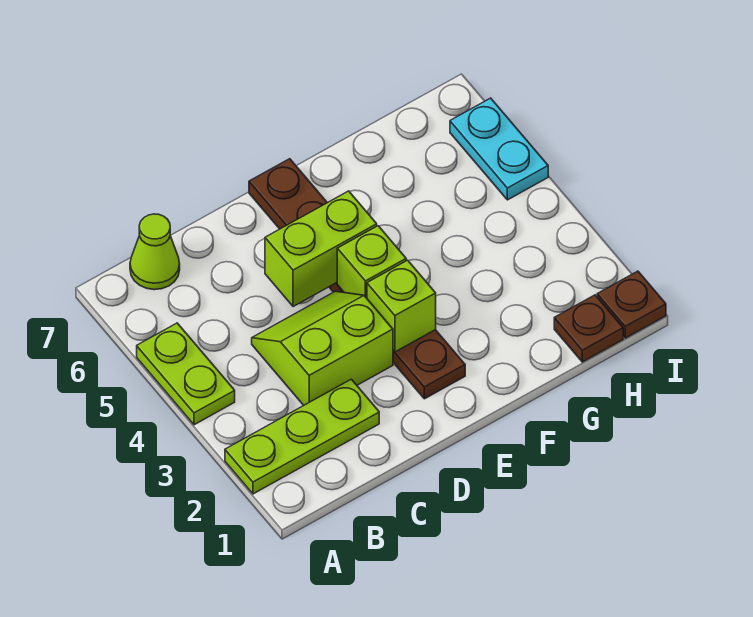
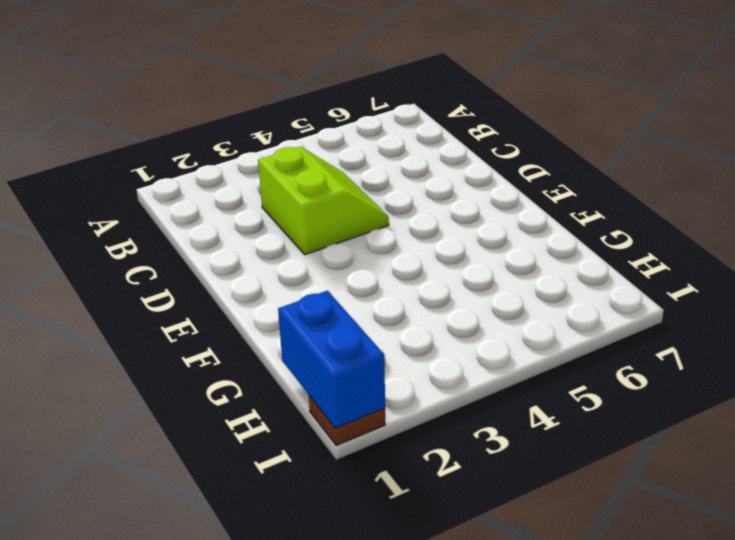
blue 1x2 brick [278,291,385,428] -> none
none -> lime 1x3 plate [225,379,379,494]
none -> lime 1x2 plate [137,323,235,425]

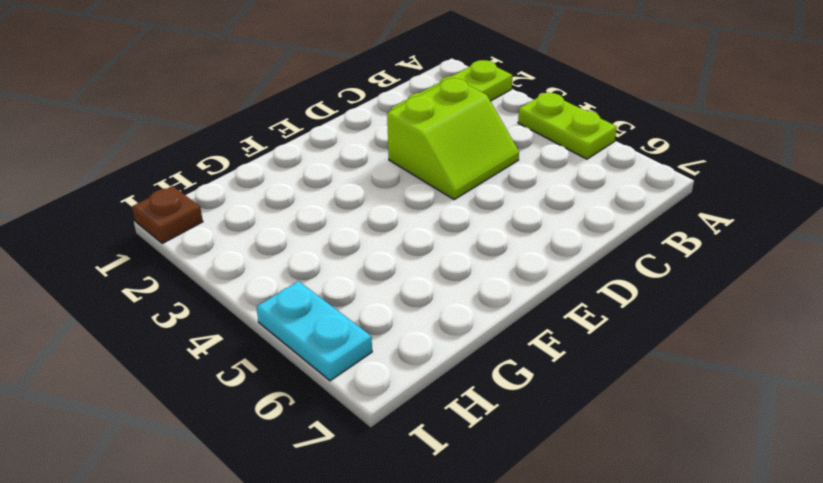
none -> lime 1x1 cone [130,214,180,290]
none -> brown 1x6 plate [249,159,465,399]

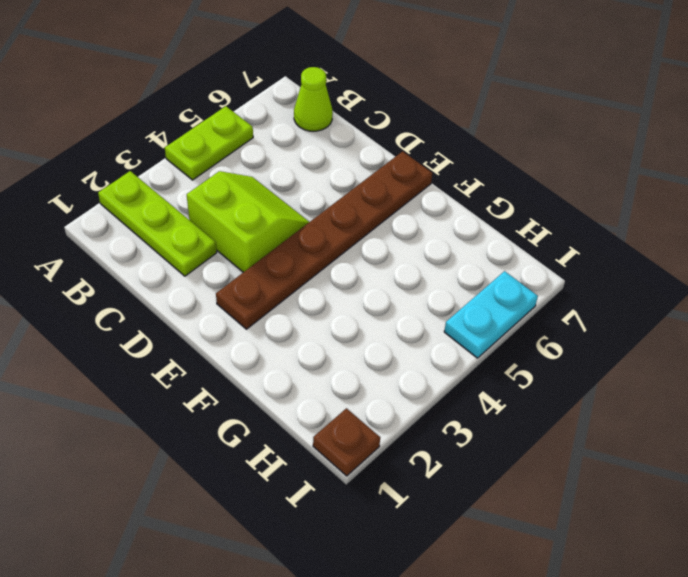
none -> brown 1x1 plate [554,295,623,362]
none -> lime 1x2 brick [265,191,377,307]

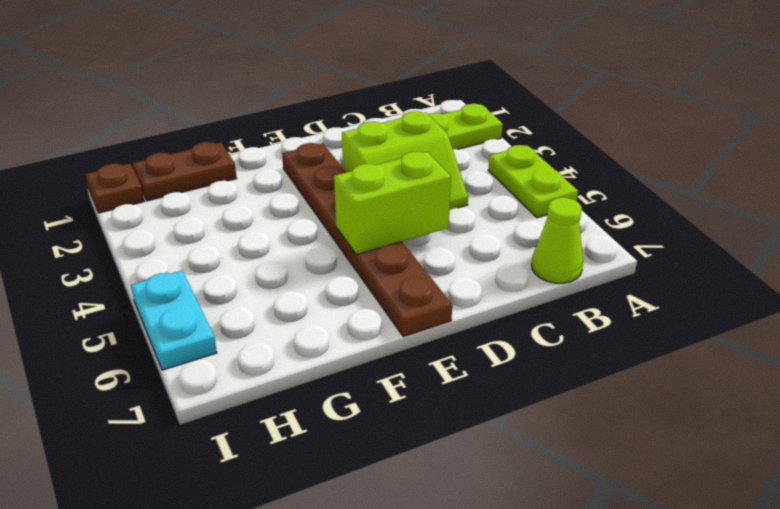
brown 1x2 plate [133,142,237,201] -> brown 1x1 plate [554,295,623,362]
none -> lime 1x1 brick [367,260,436,352]
none -> lime 1x1 brick [337,226,406,298]

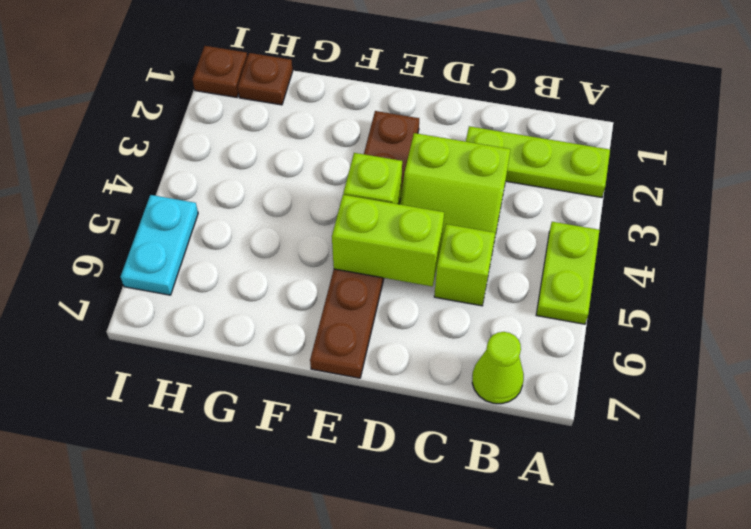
lime 1x1 brick [434,224,495,306] -> lime 1x1 brick moved to [367,260,436,352]

